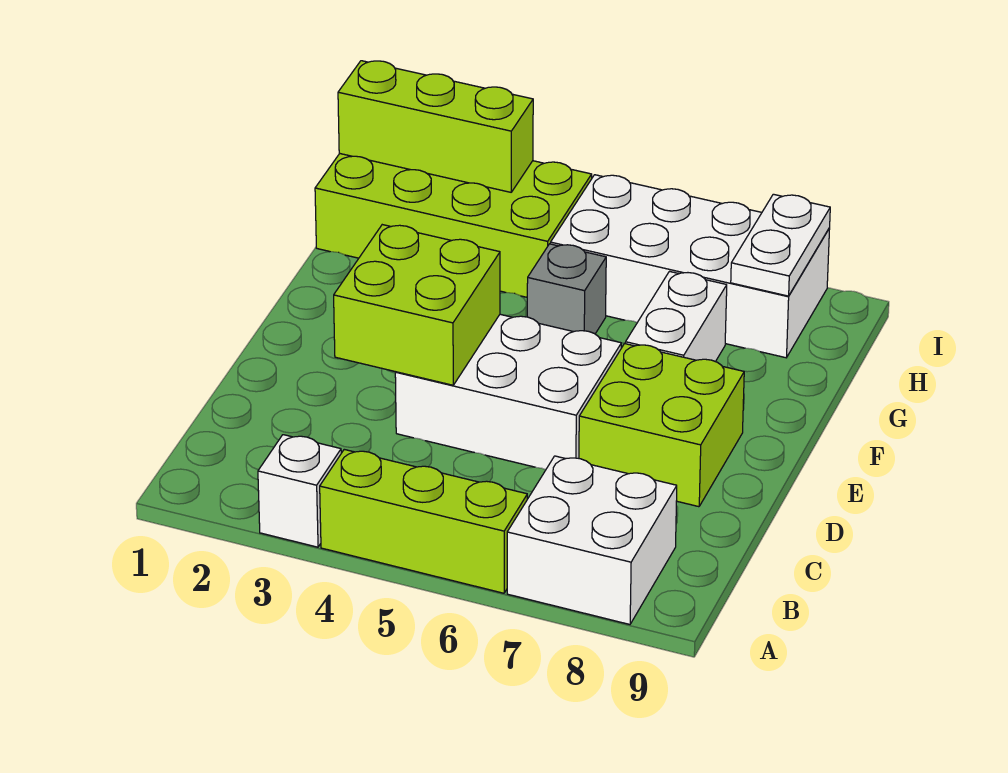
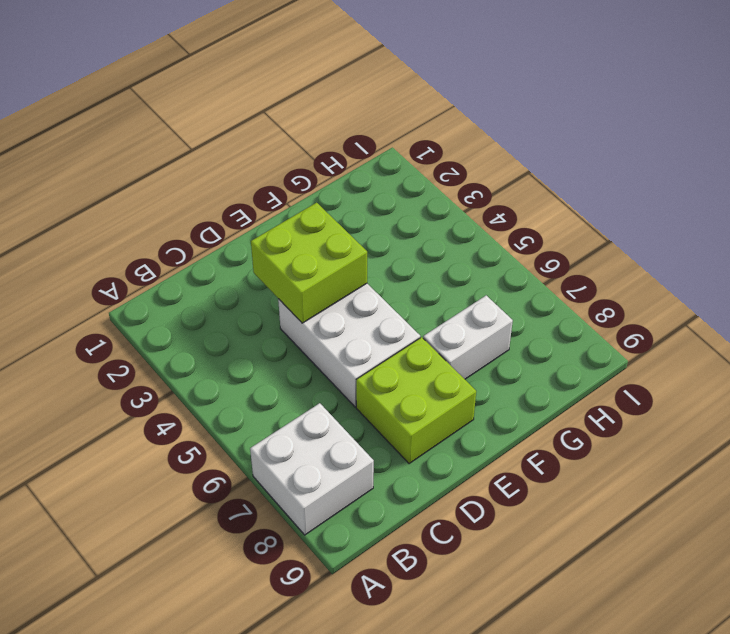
none -> white 1x1 brick [258,435,341,547]
none -> lime 1x3 brick [320,449,527,593]
none -> grey 1x1 brick [527,244,606,334]

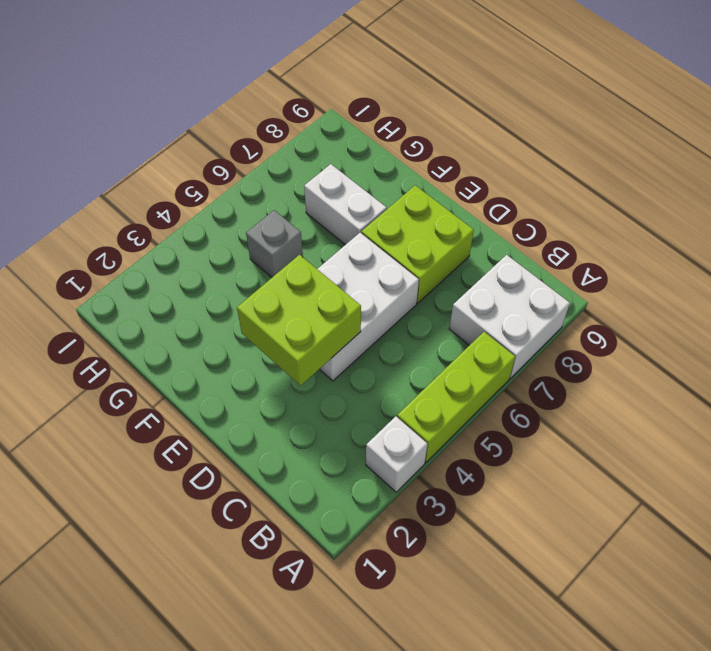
none -> lime 2x4 brick [315,154,592,297]
none -> white 2x4 brick [551,175,830,358]
none -> white 1x2 plate [731,194,830,296]

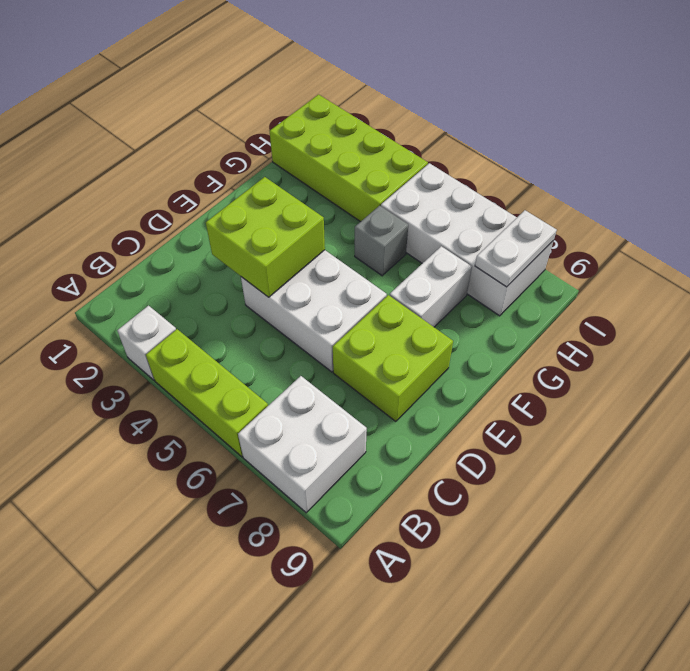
none -> lime 1x3 brick [338,61,533,192]

